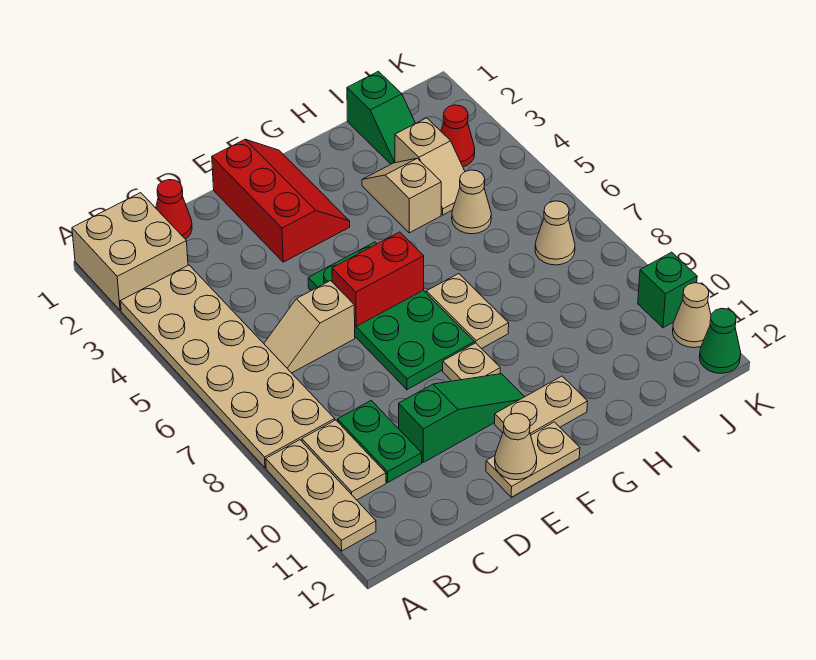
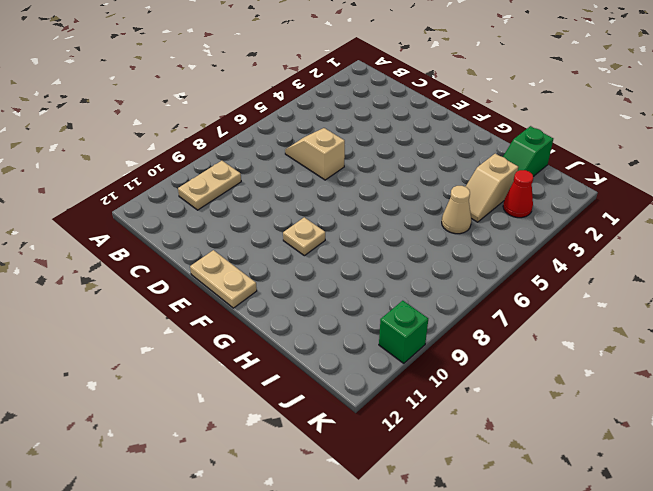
none -> tan 2x2 brick [72,193,188,310]
none -> tan 2x6 plate [120,265,335,468]
none -> tan 1x3 plate [266,440,376,551]

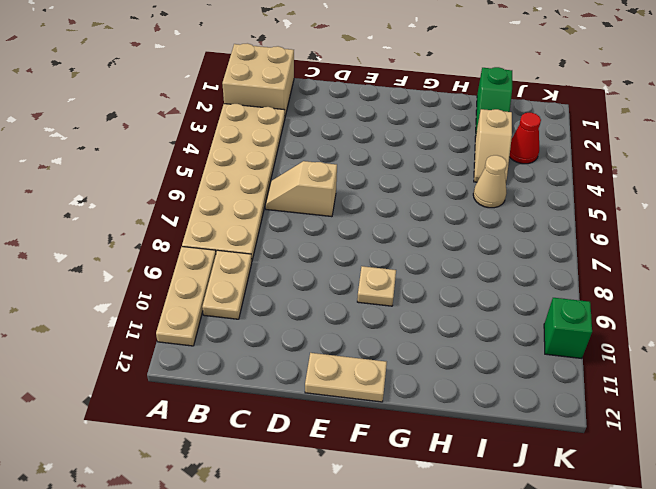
none -> red 1x1 cone [156,180,192,239]
none -> green 1x2 plate [338,401,422,482]
none -> green 1x3 slope [399,374,524,462]

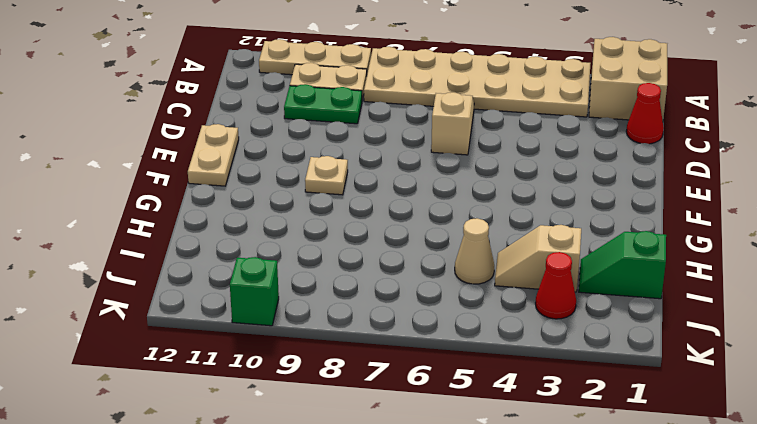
none -> green 1x3 slope [399,374,524,462]
none -> red 2x3 slope [212,139,350,262]
none -> green 2x4 plate [308,242,474,390]

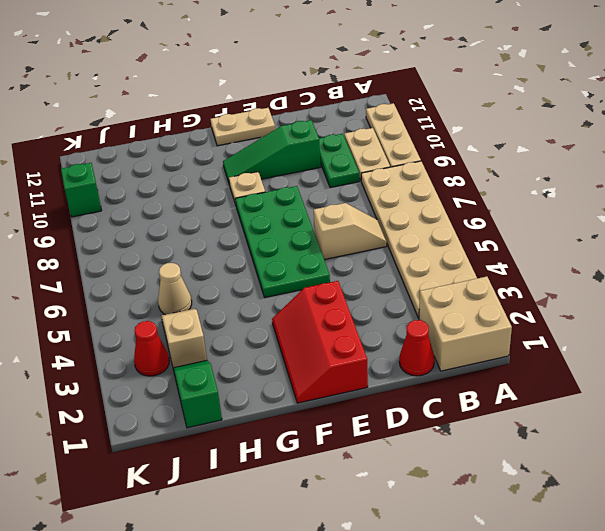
none -> tan 1x2 plate [495,376,588,435]
none -> tan 1x2 plate [426,274,509,349]
none -> tan 1x2 slope [362,158,441,233]

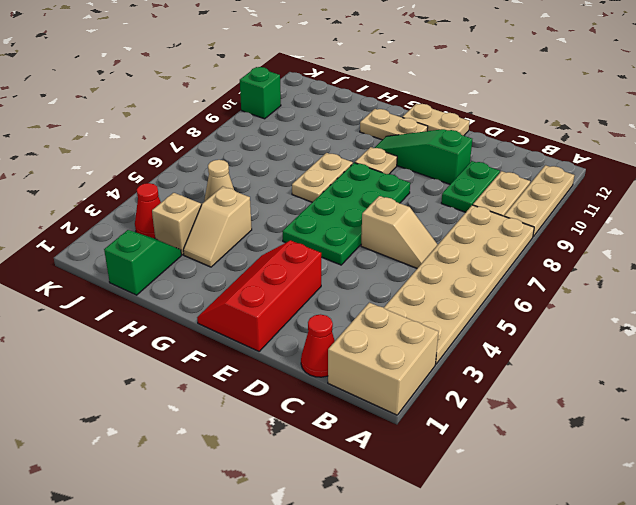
none -> tan 1x1 cone [535,201,575,265]
none -> tan 1x1 cone [673,283,711,348]
none -> green 1x1 cone [699,308,741,373]

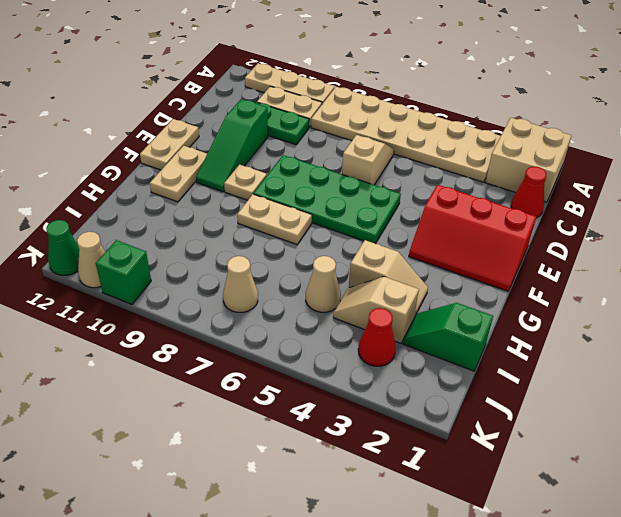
none -> red 1x2 brick [332,232,424,326]
none -> tan 1x1 cone [495,413,537,480]

